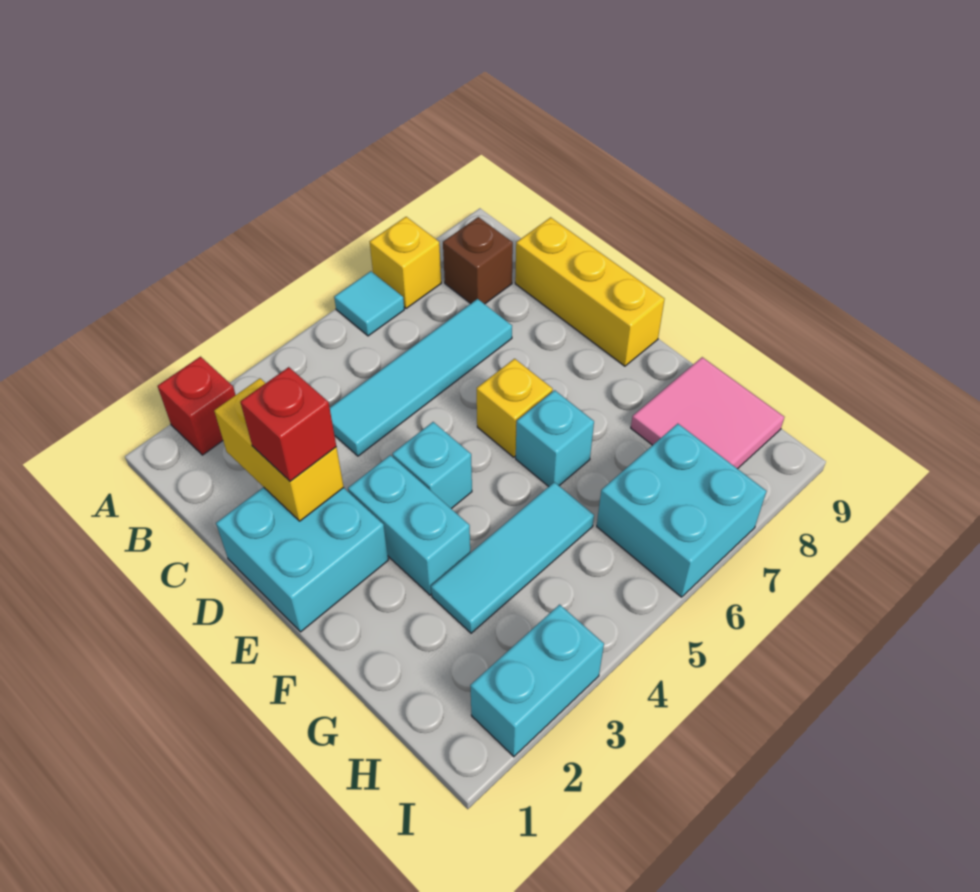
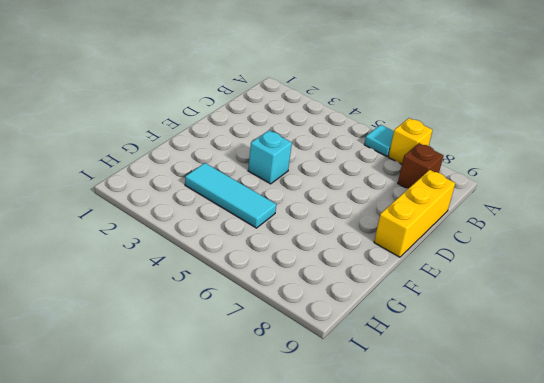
none -> red 1x1 brick [158,357,235,455]
none -> cyan 1x4 tile [330,299,512,456]
none -> cyan 2x2 brick [216,487,388,632]

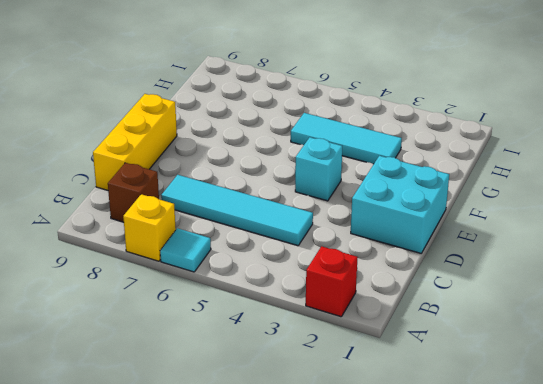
none -> cyan 1x2 brick [348,455,470,595]
none -> yellow 1x1 brick [477,359,553,457]
none -> cyan 1x1 brick [516,390,594,487]

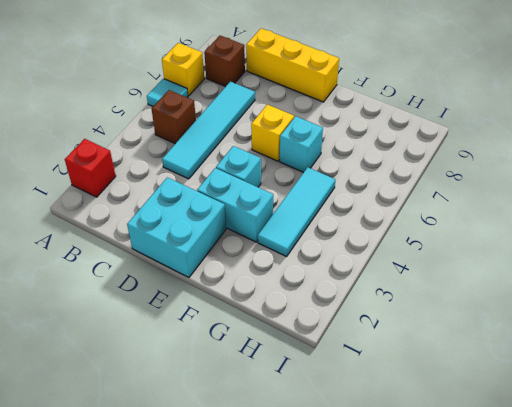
brown 1x1 brick [151,90,196,144] -> none
none -> pink 2x2 tile [631,357,784,469]
none -> cyan 2x2 brick [597,424,766,597]
none -> cyan 1x2 brick [470,605,604,757]

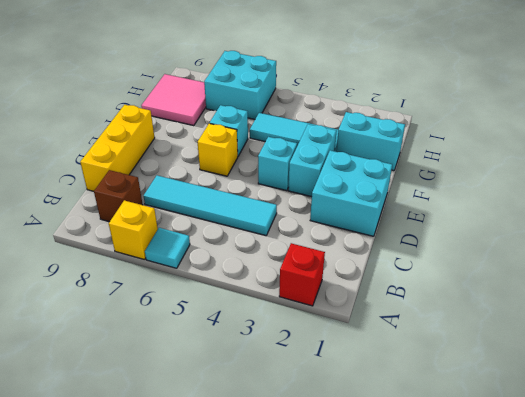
cyan 1x2 brick [336,112,405,171] -> cyan 1x2 brick moved to [470,605,604,757]
none -> yellow 1x2 brick [214,378,344,521]
none -> red 1x1 brick [240,367,336,481]

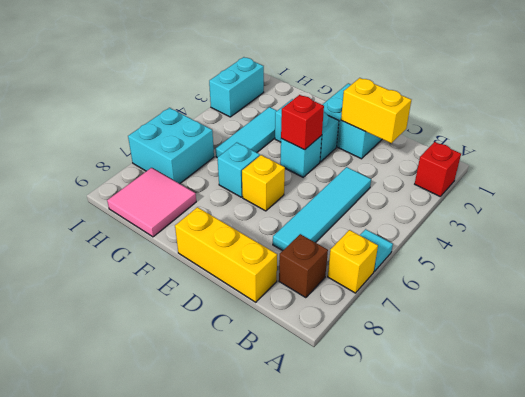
red 1x1 brick [281,95,324,150] -> red 1x1 brick moved to [240,367,336,481]

